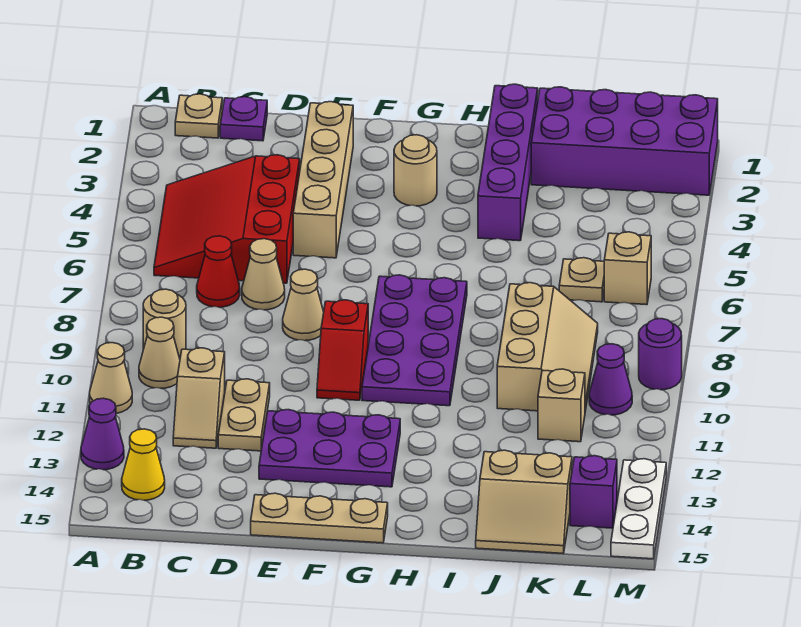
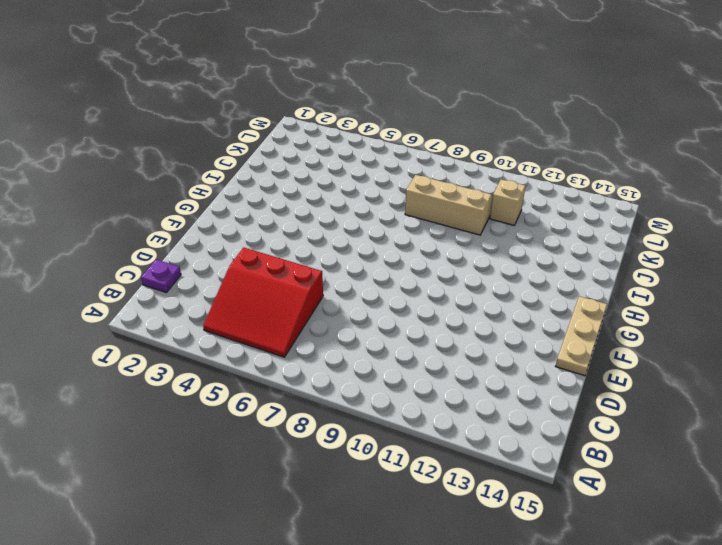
none -> tan 1x1 cone [90,343,132,413]
none -> purple 1x1 cone [81,398,124,470]
none -> tan 1x1 plate [175,94,222,138]
none -> tan 1x1 round brick [143,289,186,357]

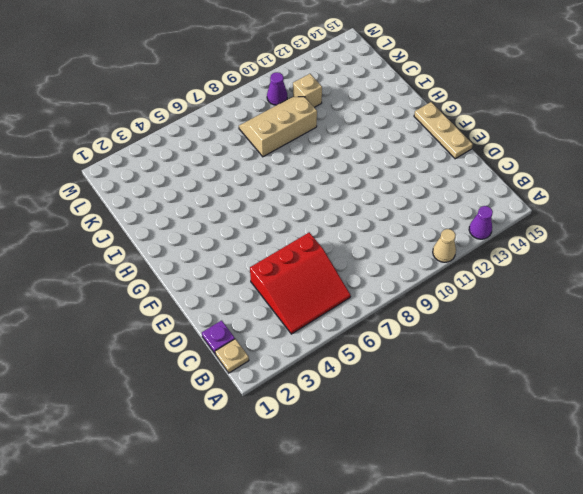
none -> tan 1x1 round brick [143,289,186,357]
none -> tan 1x1 cone [139,317,180,388]
none -> yellow 1x1 cone [122,429,165,500]
none -> red 1x1 cone [197,236,240,307]

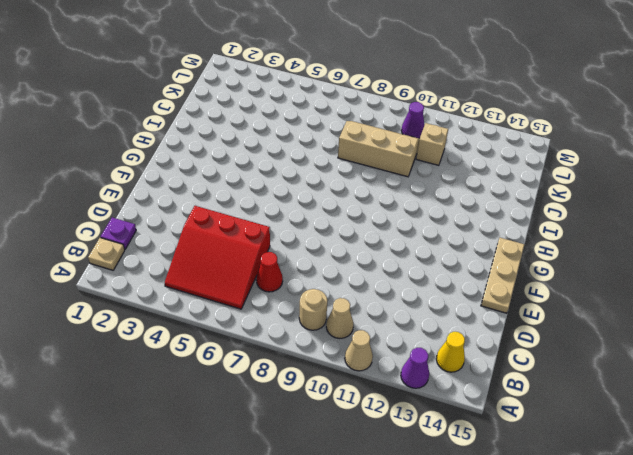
none -> tan 1x2 slope [173,348,225,448]
none -> tan 1x1 cone [242,239,285,310]
none -> tan 1x2 plate [218,379,270,451]
none -> tan 1x4 brick [293,102,353,258]

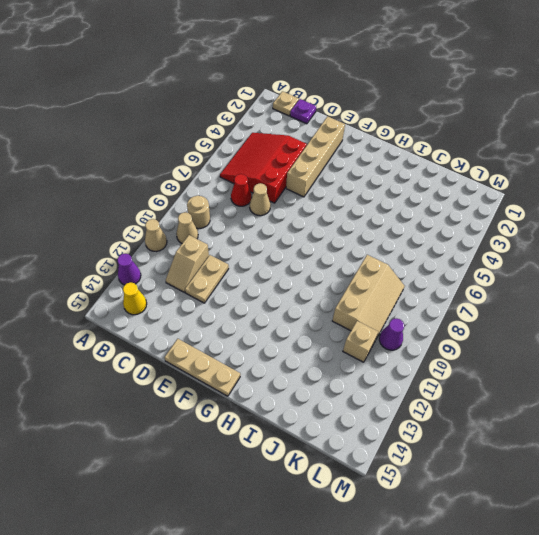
none -> tan 1x1 cone [283,269,324,341]
none -> purple 2x3 plate [259,410,400,487]
none -> red 1x2 slope [317,300,368,400]
none -> tan 1x1 round brick [394,135,437,206]

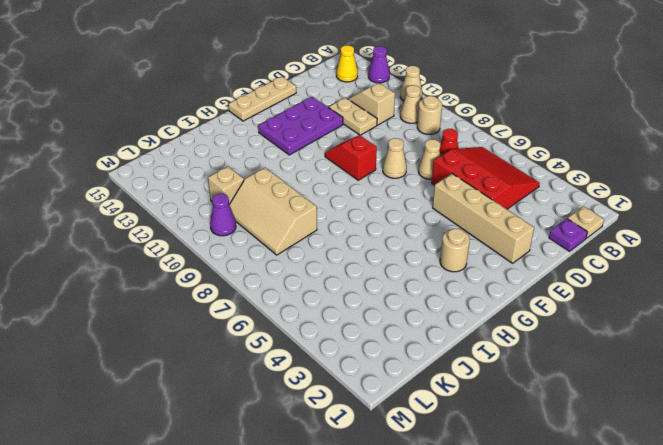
none -> purple 2x4 plate [362,275,467,406]
none -> purple 1x4 brick [478,84,538,241]
none -> purple 2x4 brick [531,87,718,195]
none -> tan 2x2 slope [476,450,572,553]

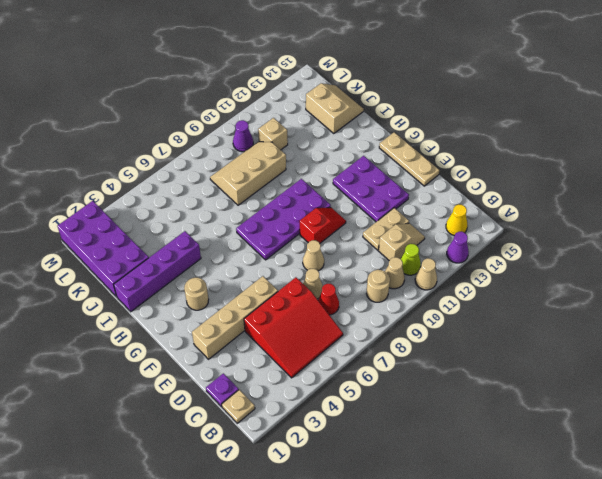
lime 1x1 cone [401,244,421,275] -> none
none -> tan 1x1 plate [559,258,604,302]
none -> tan 1x1 brick [604,232,651,305]
none -> purple 1x1 brick [570,456,617,528]
none -> purple 1x1 round brick [639,319,682,390]

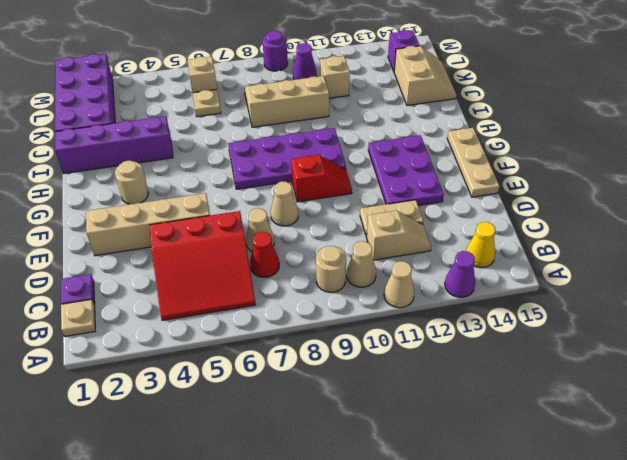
none -> white 1x3 plate [611,459,666,559]

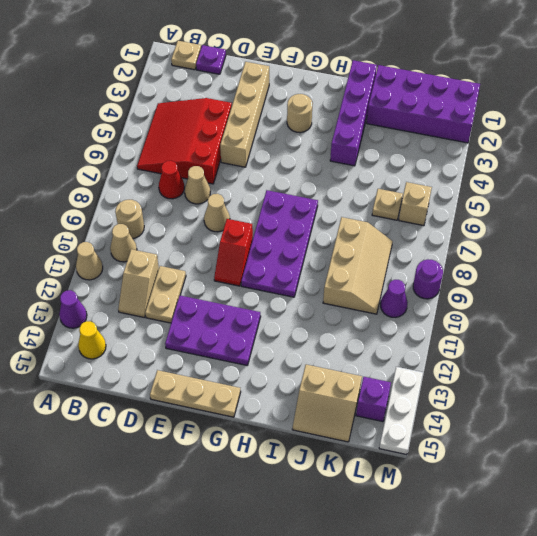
none -> tan 1x1 brick [538,369,585,442]

